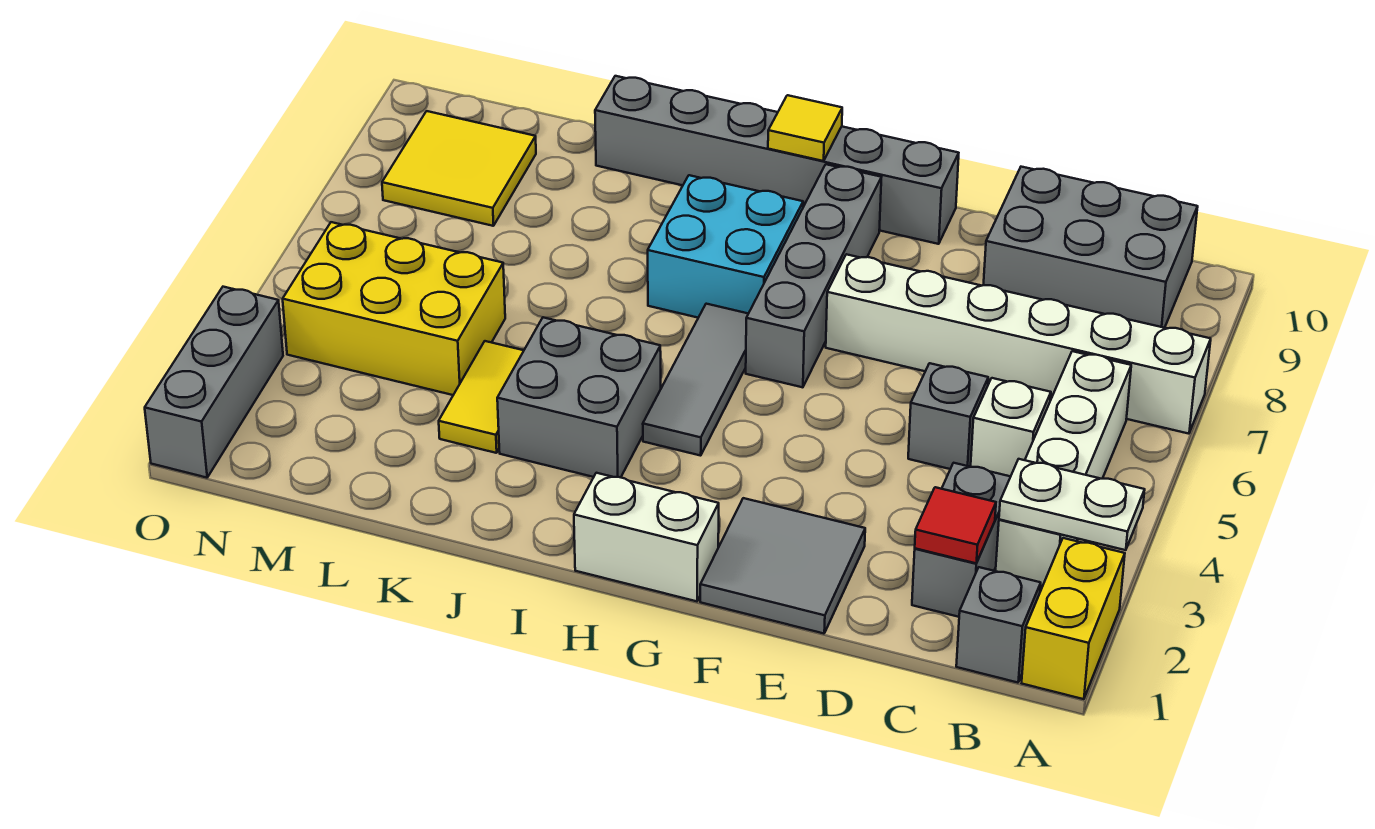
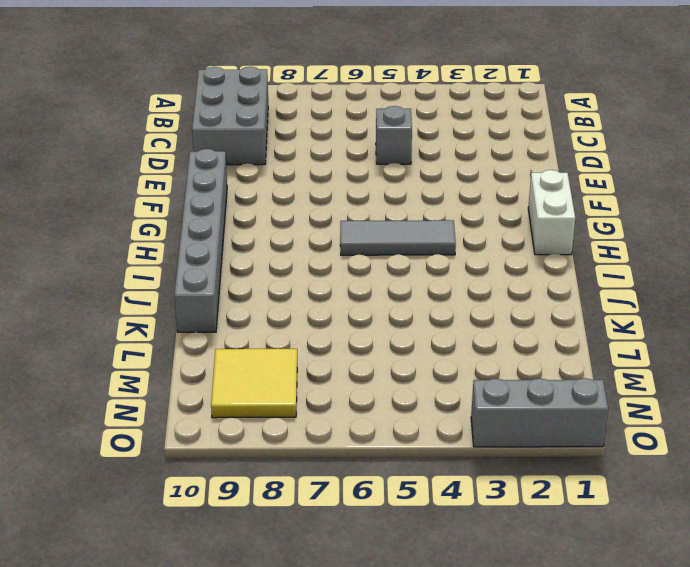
none -> yellow 1x2 brick [1022,538,1125,699]
none -> white 1x6 brick [826,254,1211,434]
none -> grey 1x1 brick [956,567,1041,683]

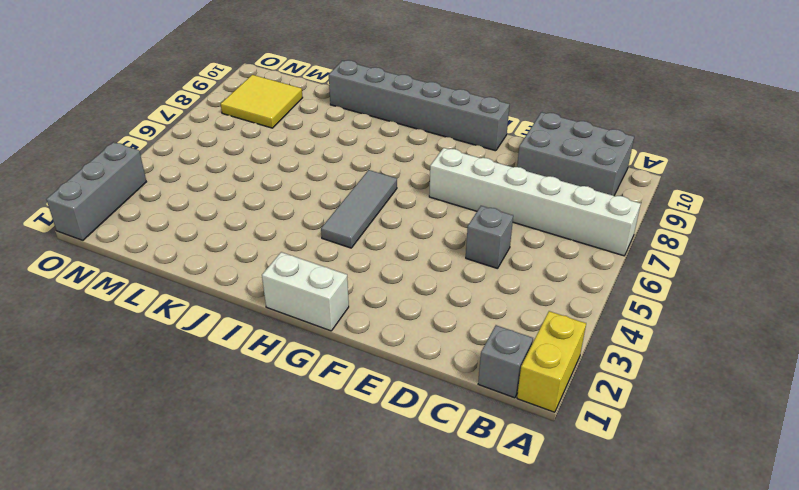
none -> white 1x4 brick [996,351,1131,588]
none -> grey 1x2 brick [912,463,1011,617]
none -> white 1x1 brick [971,378,1051,476]

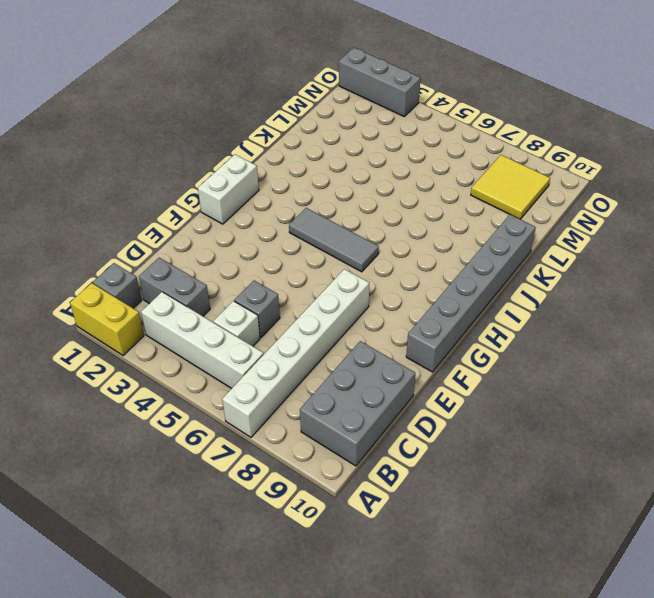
none -> grey 2x2 tile [700,498,865,634]
none -> grey 1x4 brick [746,164,881,387]
none -> cyan 2x2 brick [648,175,803,318]

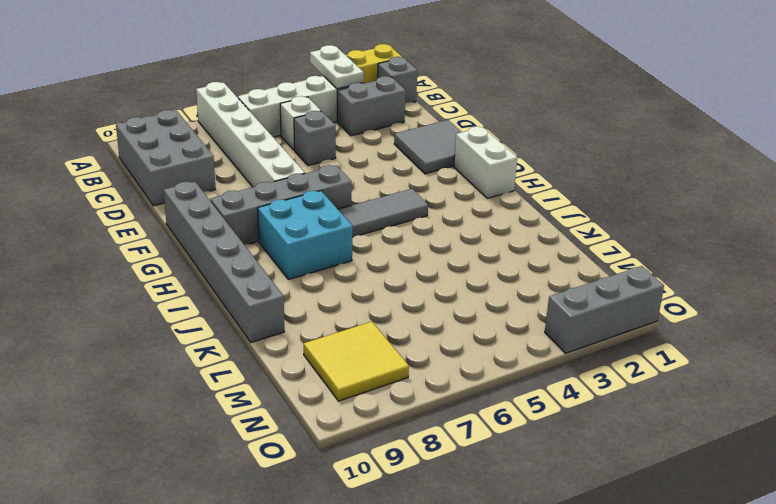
none -> grey 2x2 brick [497,317,661,477]
none -> yellow 1x2 tile [439,341,524,453]
none -> yellow 2x3 brick [283,222,505,395]

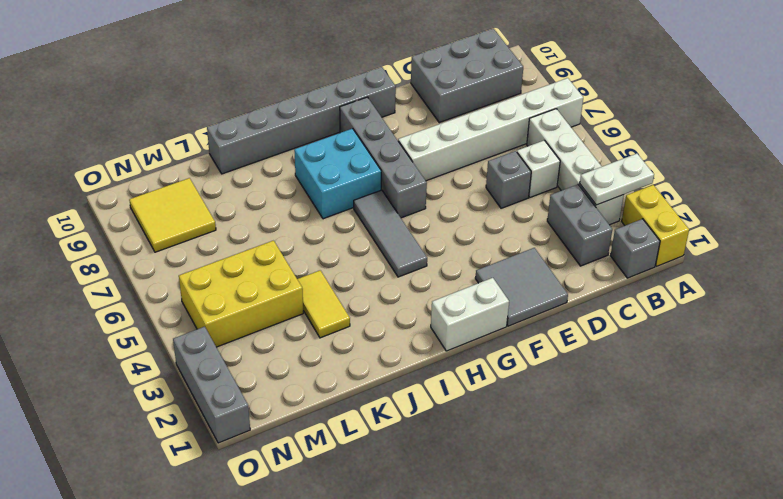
none -> grey 2x2 brick [497,317,661,477]
none -> red 1x1 tile [915,487,996,563]
none -> yellow 1x1 tile [768,95,842,161]

